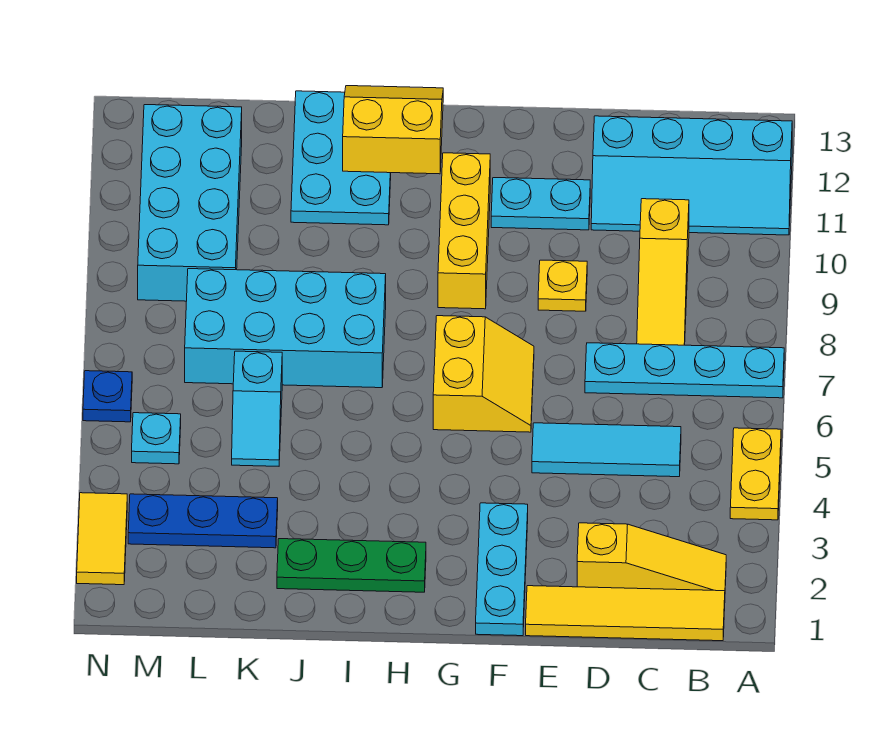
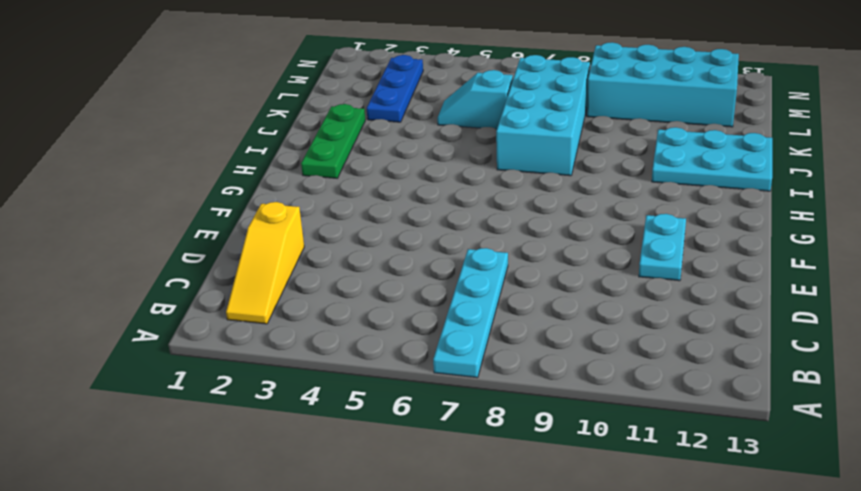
none -> yellow 1x2 plate [730,428,781,520]
none -> cyan 2x4 slope [591,116,792,235]
none -> yellow 1x4 tile [526,586,725,641]

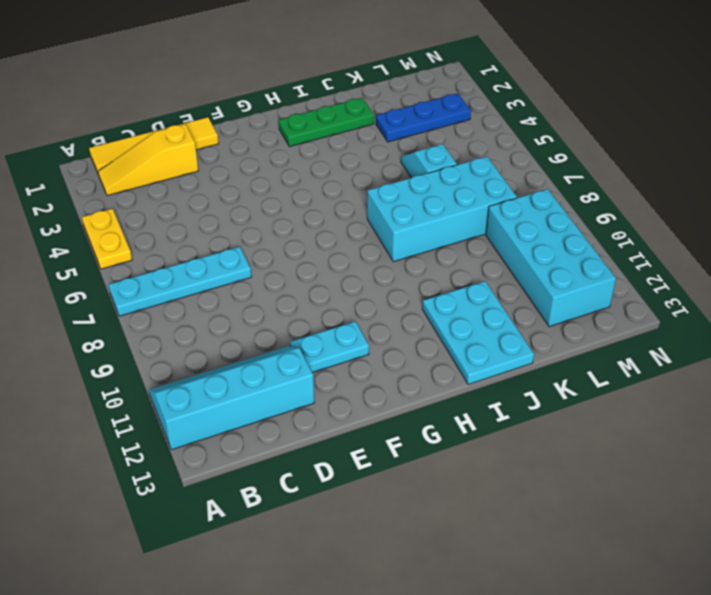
none -> cyan 1x3 tile [532,423,681,477]
none -> yellow 1x3 slope [637,199,689,345]
none -> yellow 1x1 plate [538,260,587,311]

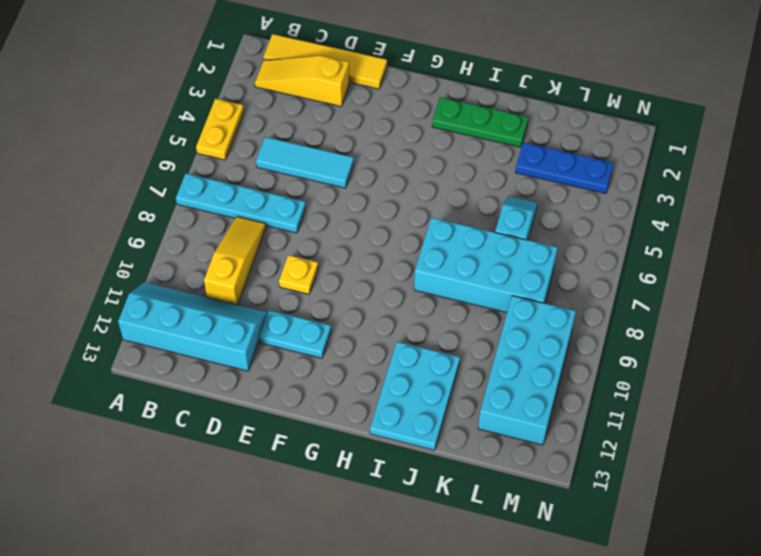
none -> cyan 1x3 plate [476,503,528,636]
none -> yellow 2x2 slope [433,316,534,432]
none -> yellow 1x3 brick [438,153,490,309]

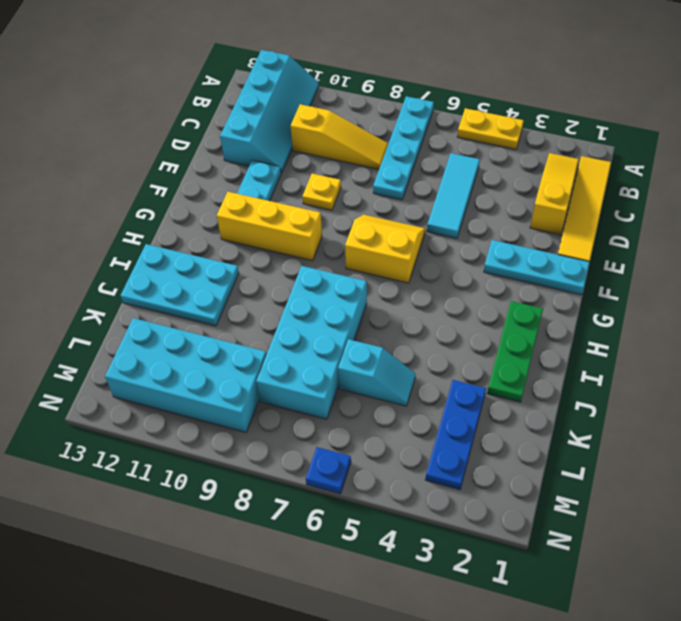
none -> cyan 1x1 plate [132,413,181,464]
none -> yellow 1x2 tile [77,493,127,585]
none -> yellow 2x2 slope [343,86,443,174]

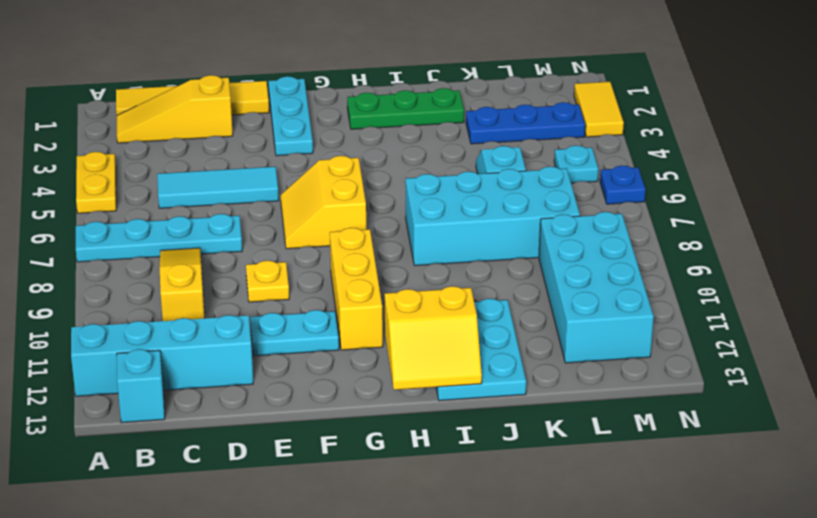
cyan 1x1 brick [117,349,165,423] -> none

